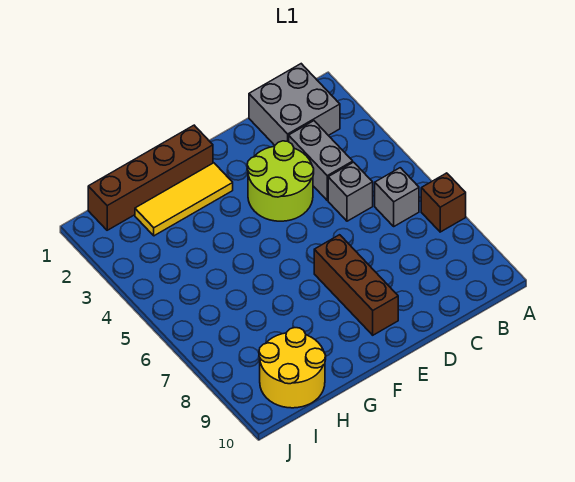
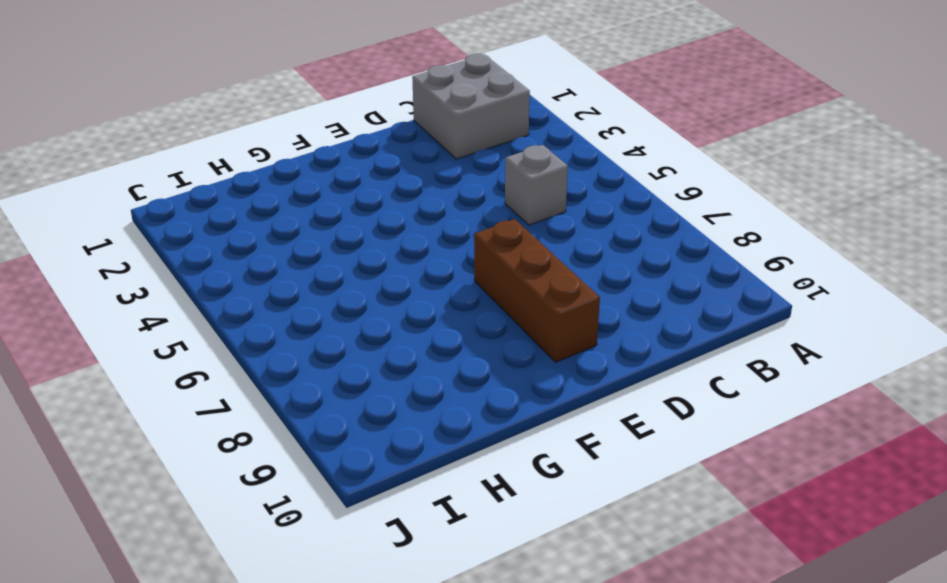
none -> brown 1x1 brick [421,173,466,232]
none -> grey 1x1 brick [375,168,419,226]

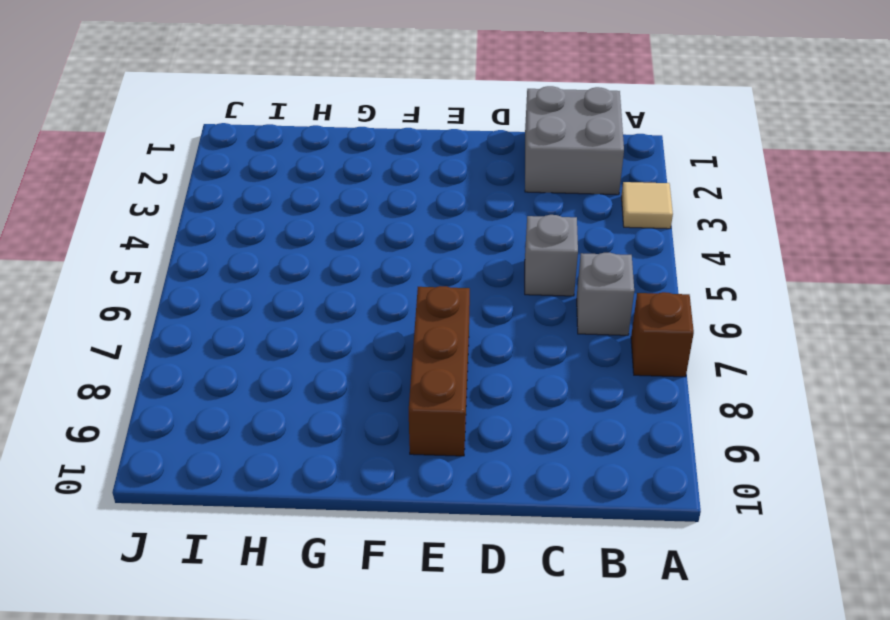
tan 1x1 tile [621,182,673,229] -> none
none -> grey 1x2 brick [289,121,353,200]
none -> lime 2x2 round brick [247,141,314,221]

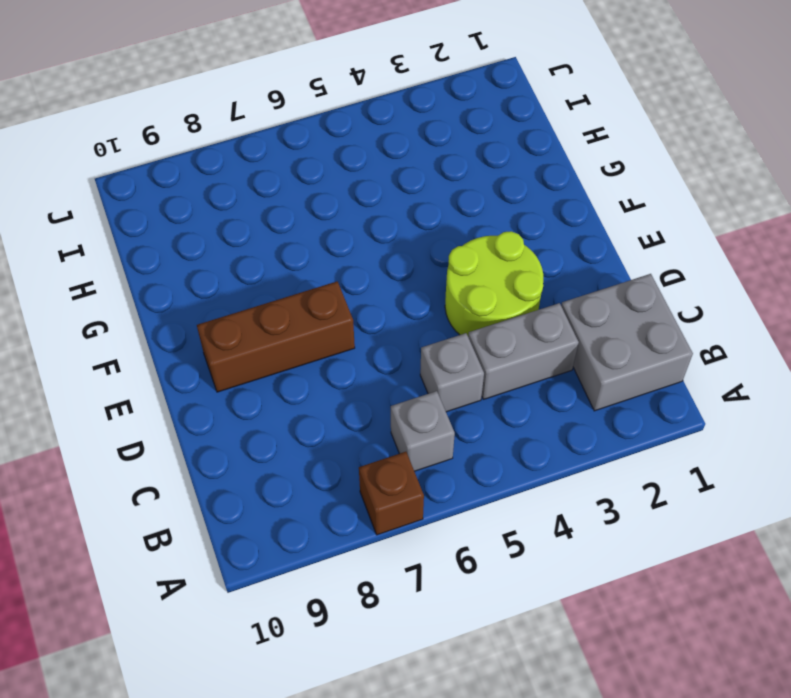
none -> brown 1x4 brick [88,125,213,230]
none -> yellow 1x3 tile [135,163,233,236]

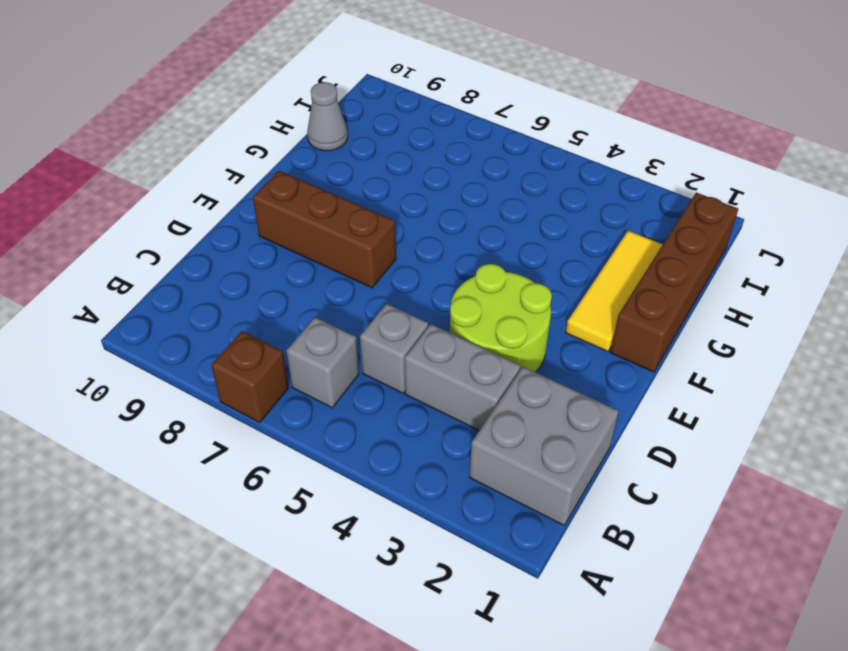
grey 1x1 cone [307,82,348,151] -> yellow 2x2 round brick [259,328,326,408]

